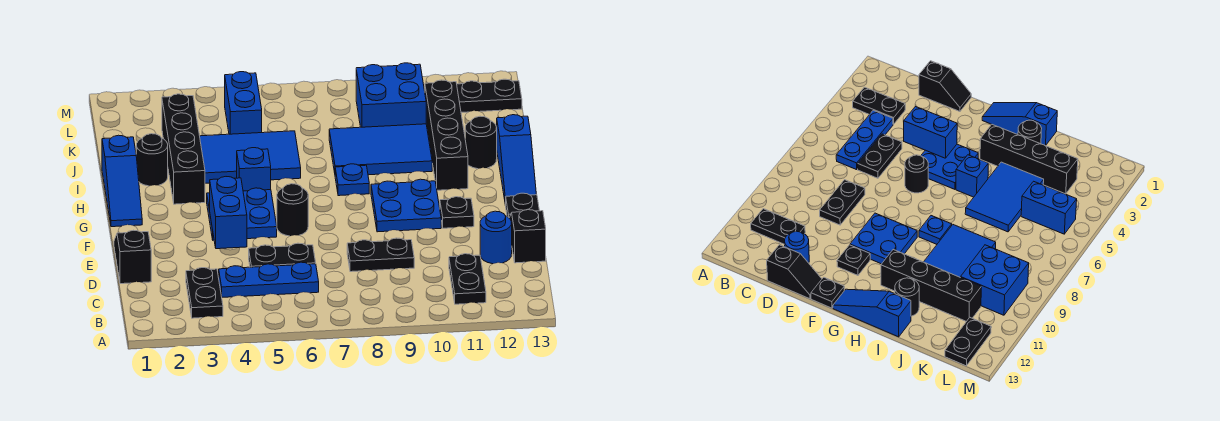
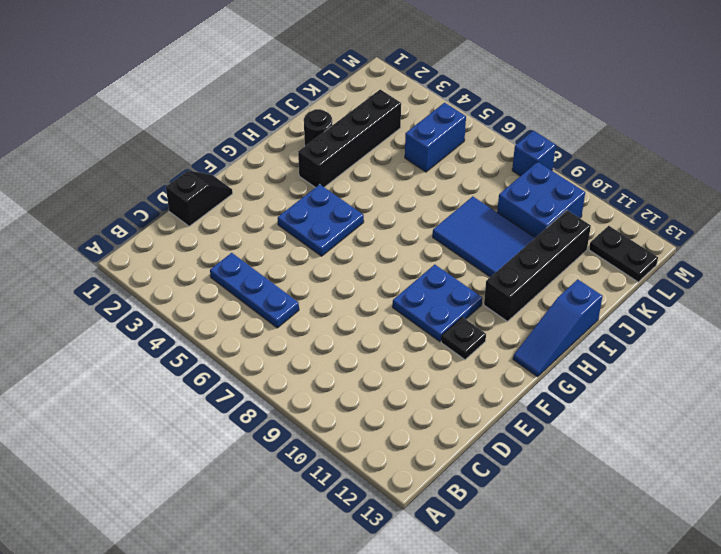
blue 1x1 brick [512,131,556,176] -> blue 1x1 brick moved to [237,148,271,191]
none -> black 1x2 plate [186,268,223,318]
none -> black 1x2 plate [449,254,486,304]
none -> black 1x2 plate [249,243,316,267]

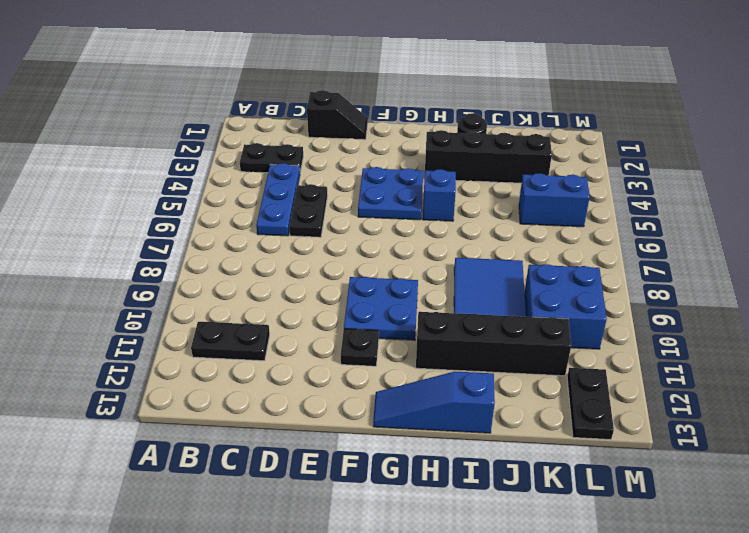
none -> black 1x2 plate [347,238,414,272]
none -> blue 1x1 round brick [480,211,512,264]
none -> black 1x2 slope [510,210,546,263]

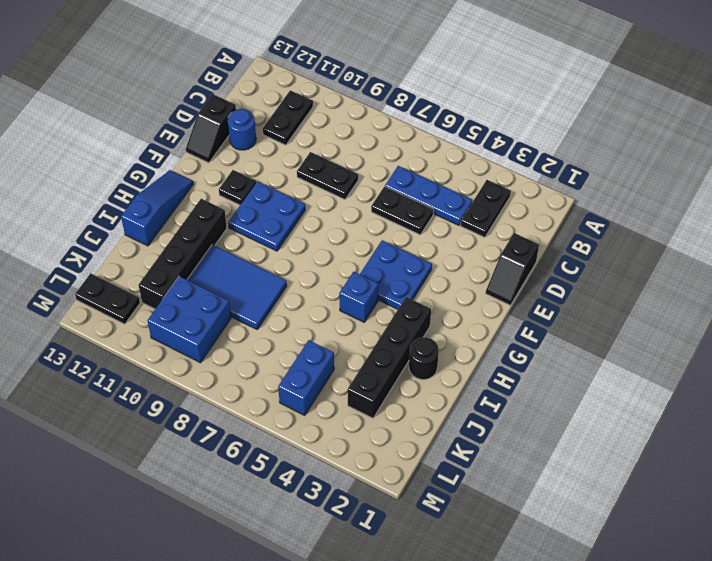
none -> black 1x1 round brick [277,184,308,236]
none -> black 1x1 plate [506,193,539,218]
none -> blue 1x3 slope [102,135,142,227]

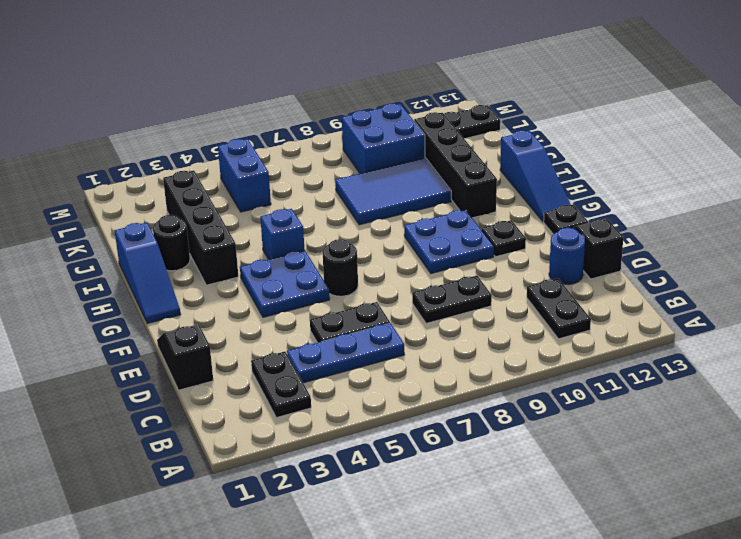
none -> blue 1x1 plate [335,164,369,196]
none -> blue 2x3 tile [200,131,301,183]
none -> black 1x1 round brick [465,116,497,169]

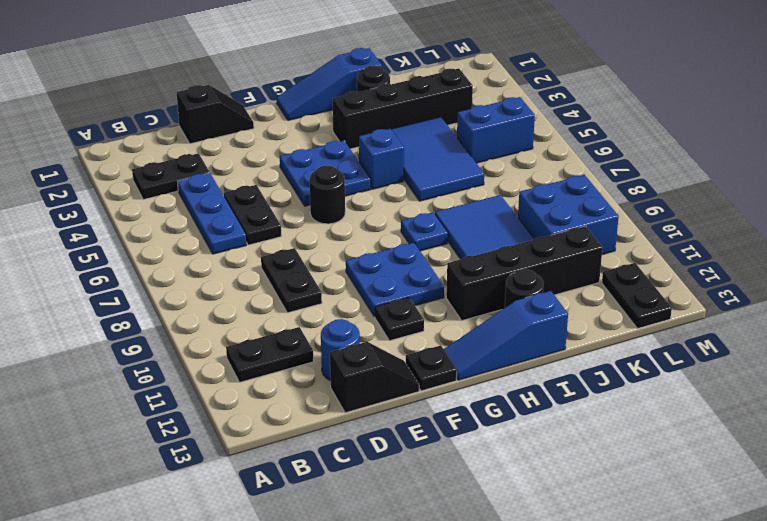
none -> blue 1x2 brick [210,177,247,249]

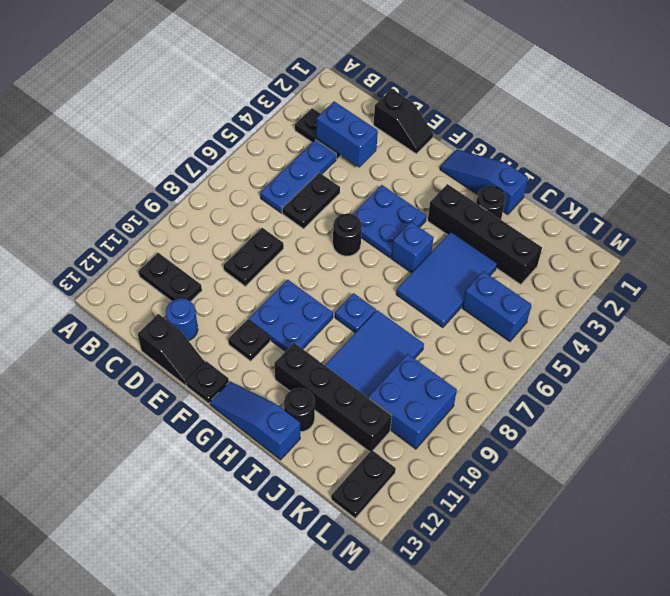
blue 1x2 brick [316,101,378,167] -> blue 1x2 brick moved to [210,177,247,249]

